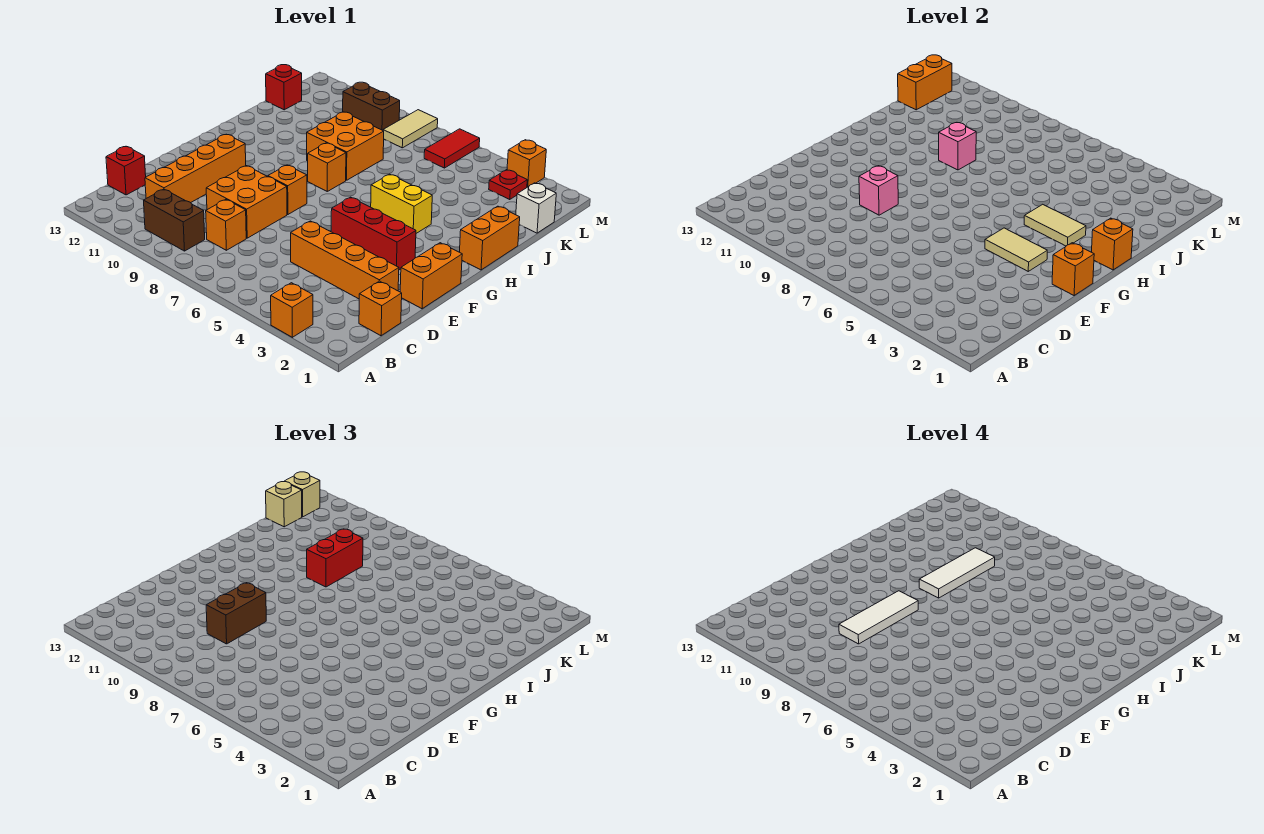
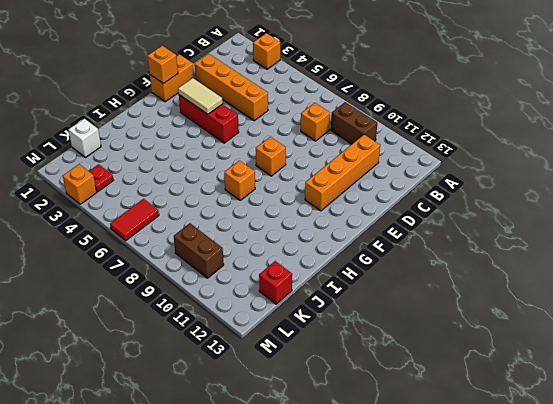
none -> orange 1x1 brick [359,281,402,336]
none -> red 1x1 brick [106,147,146,195]
none -> orange 2x2 brick [206,166,287,238]
none -> orange 1x2 brick [460,206,520,270]

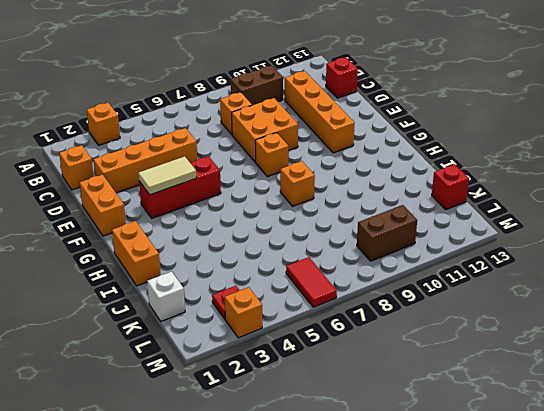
none -> yellow 1x2 brick [371,174,432,233]
none -> orange 2x2 brick [307,112,384,180]
none -> tan 1x2 tile [383,110,438,148]
none -> pink 1x1 brick [859,166,898,215]

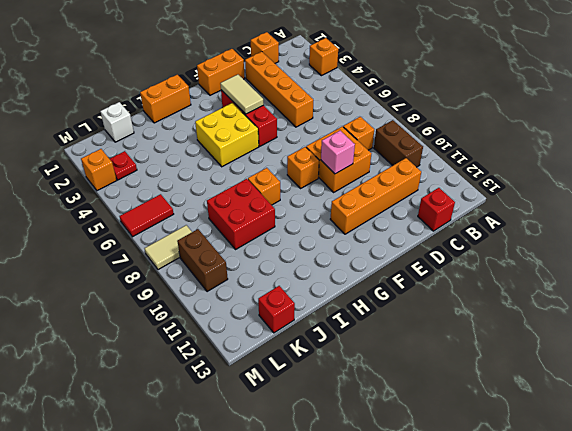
yellow 2x2 brick [195,103,259,167] -> yellow 1x2 brick [371,174,432,233]
red 2x2 brick [207,179,275,249] -> orange 2x2 brick [307,112,384,180]
none -> orange 1x1 brick [1052,243,1094,295]
none -> orange 1x1 brick [1092,218,1133,270]
none -> tan 1x2 tile [1024,204,1086,246]
none -> pink 1x1 brick [939,123,976,170]

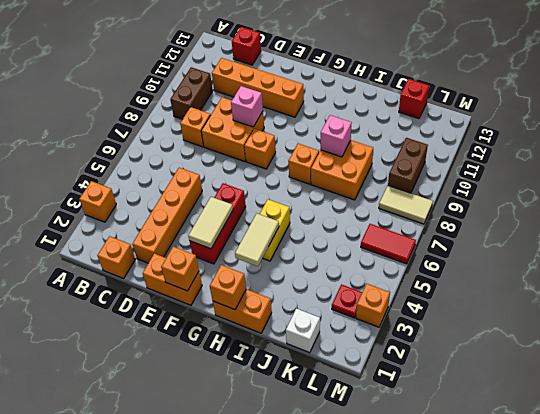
none -> orange 1x2 brick [898,55,952,110]
none -> brown 1x2 brick [206,583,266,644]
none -> red 1x2 brick [307,529,363,587]
none -> tan 1x1 brick [266,482,302,527]

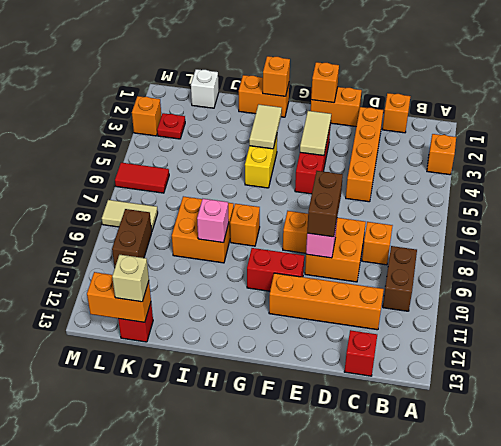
brown 1x2 brick [307,171,343,237] -> brown 1x2 brick turned to [206,583,266,644]
red 1x2 brick [247,248,304,291] -> red 1x2 brick moved to [307,529,363,587]
none -> tan 1x1 brick [284,472,320,517]
none -> white 1x3 tile [839,591,918,644]
none -> white 1x3 tile [919,548,995,598]

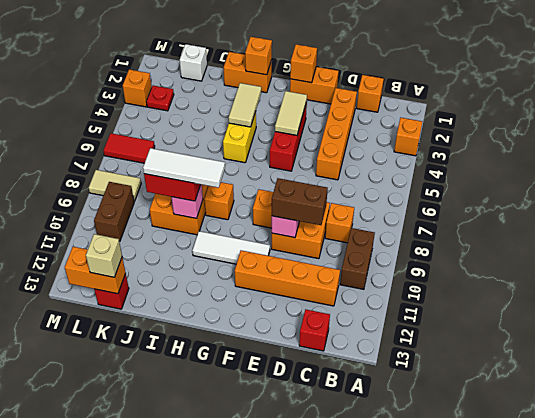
white 1x3 tile [192,231,270,264] -> white 1x3 tile moved to [839,591,918,644]
none -> tan 1x1 brick [284,472,320,517]

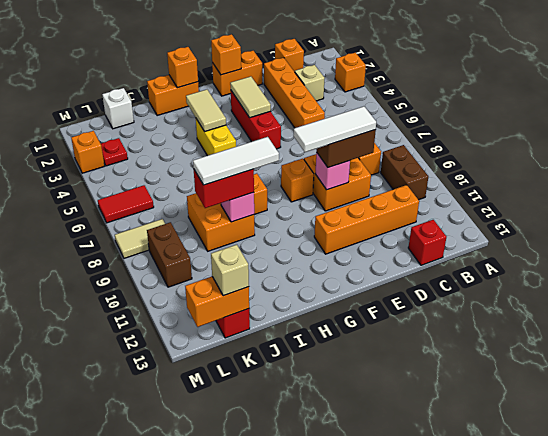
tan 1x1 brick [295,65,325,101] -> tan 1x1 brick moved to [284,472,320,517]

